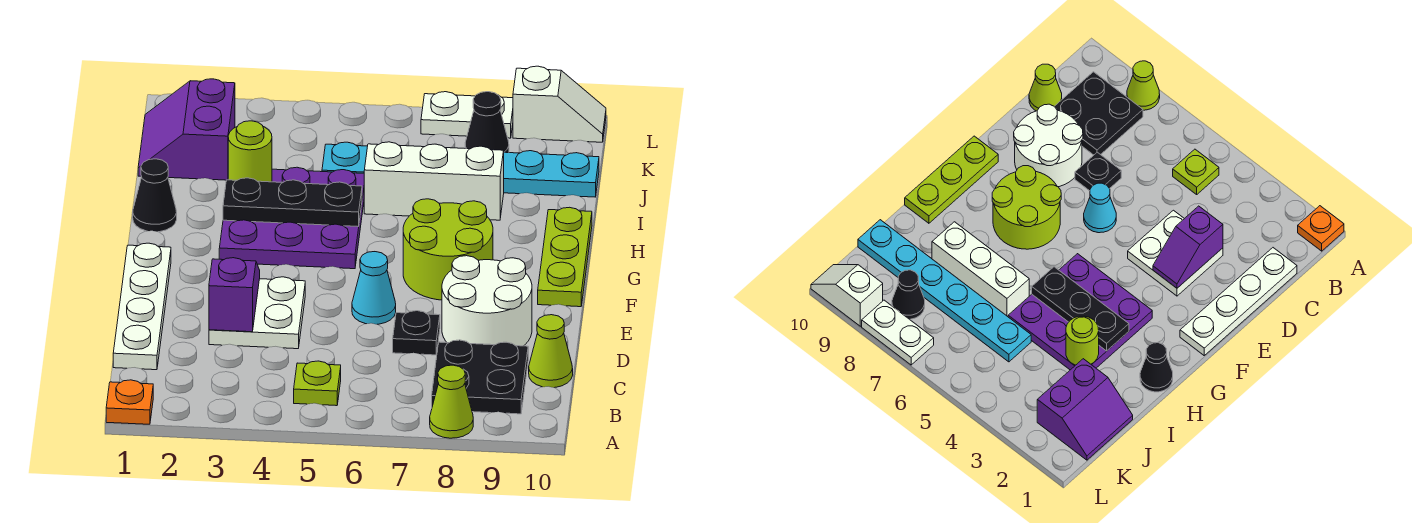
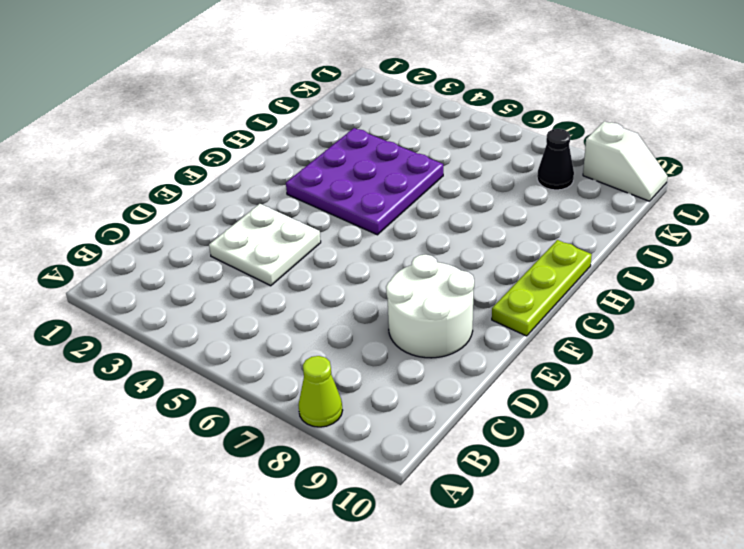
none -> orange 1x1 plate [106,380,153,424]
none -> lime 1x1 plate [294,361,341,406]
none -> black 2x2 plate [432,340,528,414]

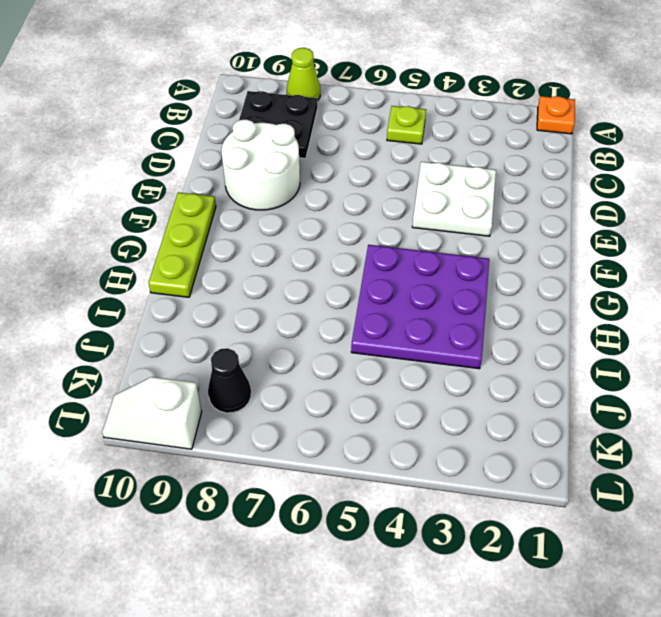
none -> white 1x4 plate [113,243,171,370]
none -> lime 1x1 cone [529,315,573,388]
none -> black 1x1 plate [393,311,440,355]

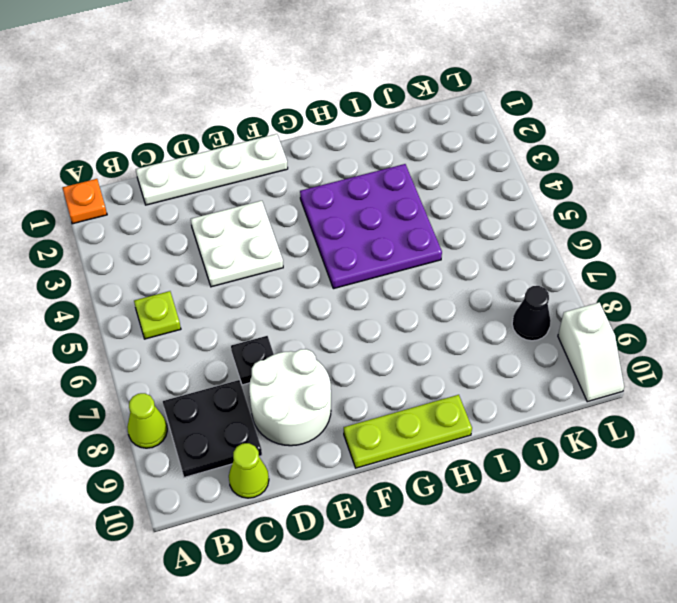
none -> cyan 1x1 cone [352,252,396,324]
none -> lime 2x2 round brick [403,199,493,300]
none -> black 1x1 cone [133,159,177,232]

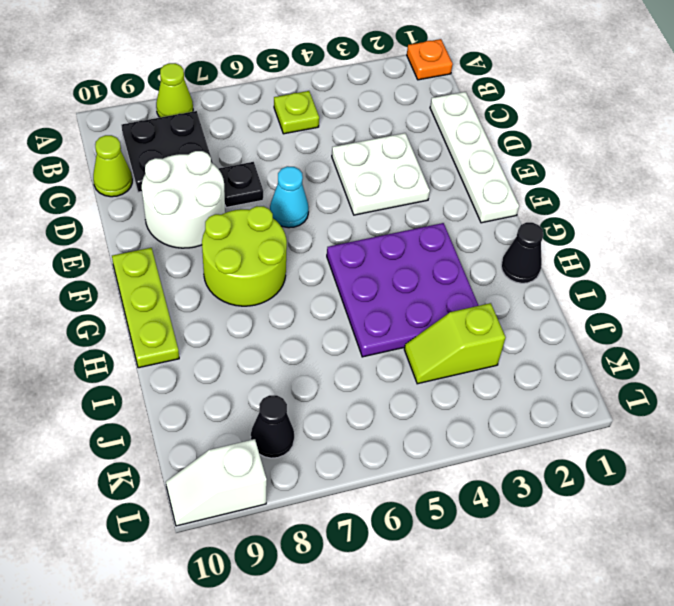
lime 1x2 slope [404,303,506,384] -> none
none -> white 1x3 brick [364,142,504,220]
none -> purple 2x2 slope [138,79,235,180]
none -> cyan 1x6 plate [322,142,599,197]

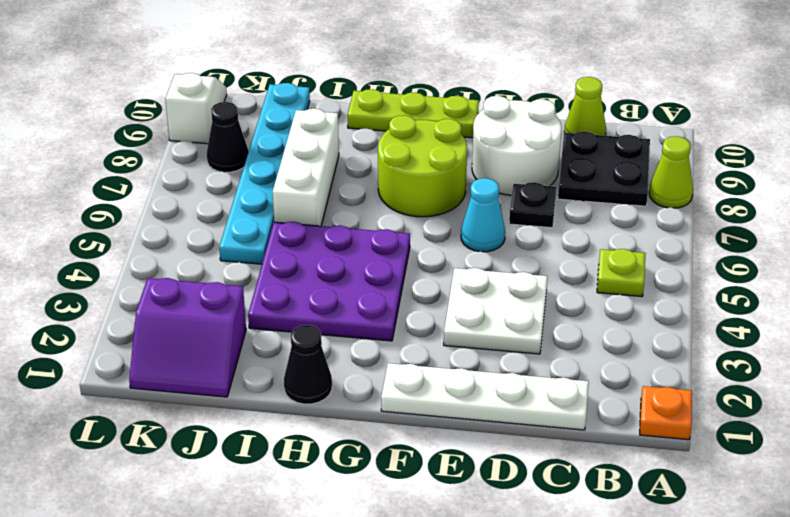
none -> white 1x2 plate [421,92,513,138]
none -> purple 1x2 slope [209,258,260,332]
none -> black 1x3 plate [223,178,362,227]

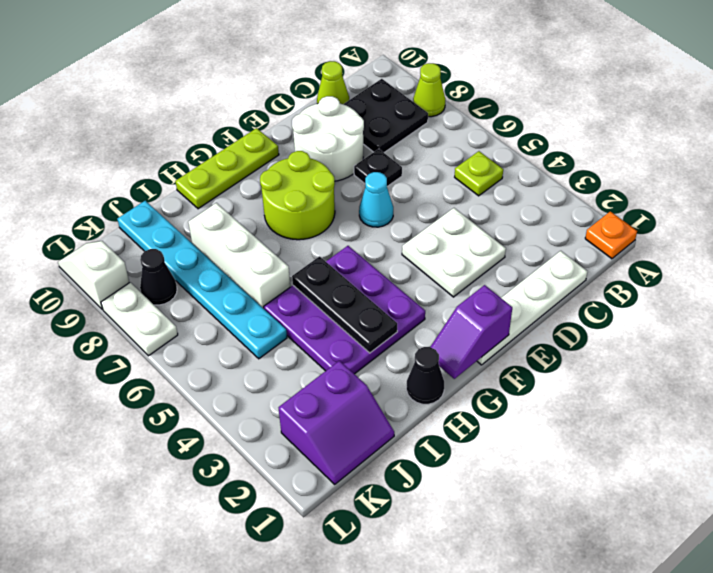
purple 1x2 slope [431,285,512,379] -> purple 1x2 slope moved to [209,258,260,332]
none -> lime 1x1 round brick [228,121,272,182]

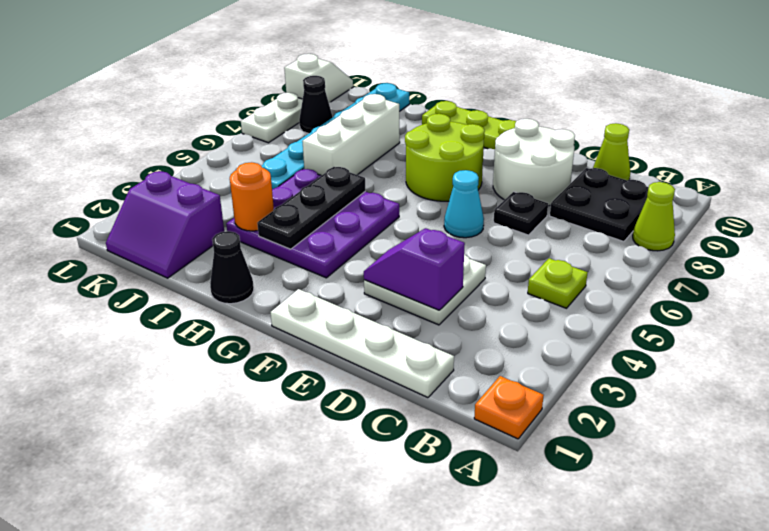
orange 1x1 round brick [230,162,274,231] -> lime 1x1 round brick [228,121,272,182]

